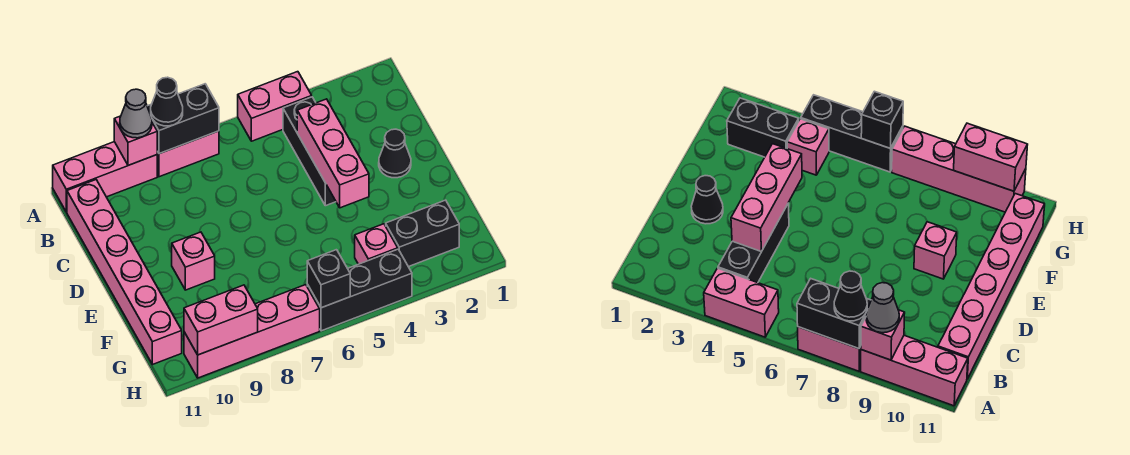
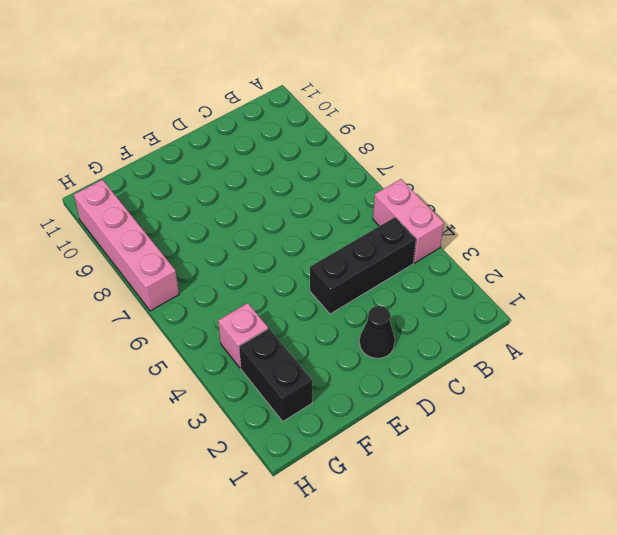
none -> pink 1x2 brick [157,131,219,177]
none -> pink 1x3 brick [53,142,157,212]
none -> pink 1x6 brick [67,180,182,365]

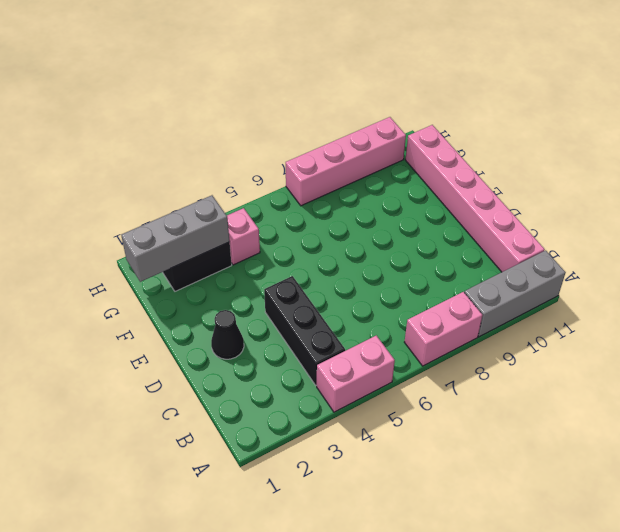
grey 1x3 brick [464,250,566,337] -> pink 1x3 brick [53,142,157,212]
grey 1x3 brick [121,195,230,282] -> none
none -> pink 1x1 brick [172,232,215,290]
none -> black 1x3 brick [307,249,412,331]
none -> black 1x2 brick [147,84,219,154]

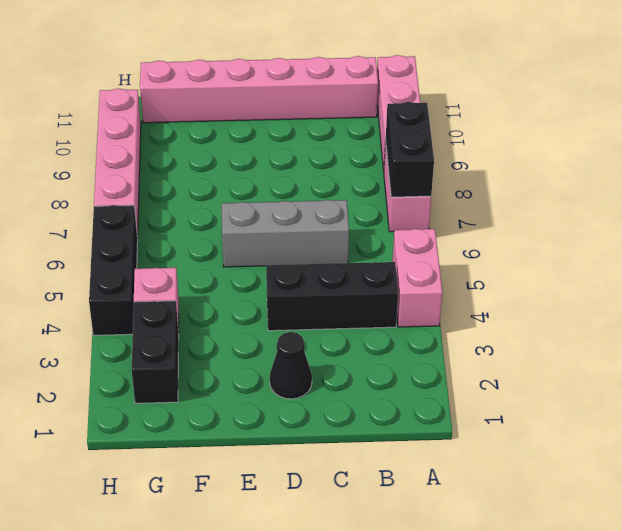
grey 1x3 brick [222,200,349,267] -> none
none -> pink 1x1 brick [172,232,215,290]
none -> pink 1x1 brick [114,116,157,165]
none -> pink 1x3 brick [297,99,369,208]

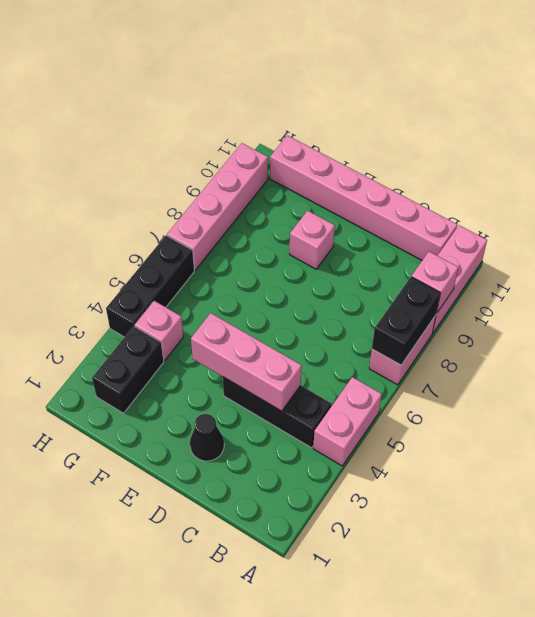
none -> black 1x1 brick [307,250,350,308]
none -> pink 1x2 brick [184,285,258,355]
none -> black 1x1 cone [151,77,183,126]

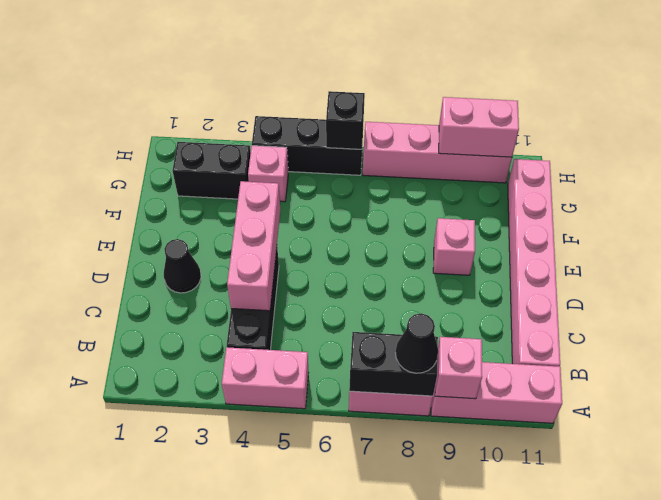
none -> grey 1x1 cone [120,89,152,138]

